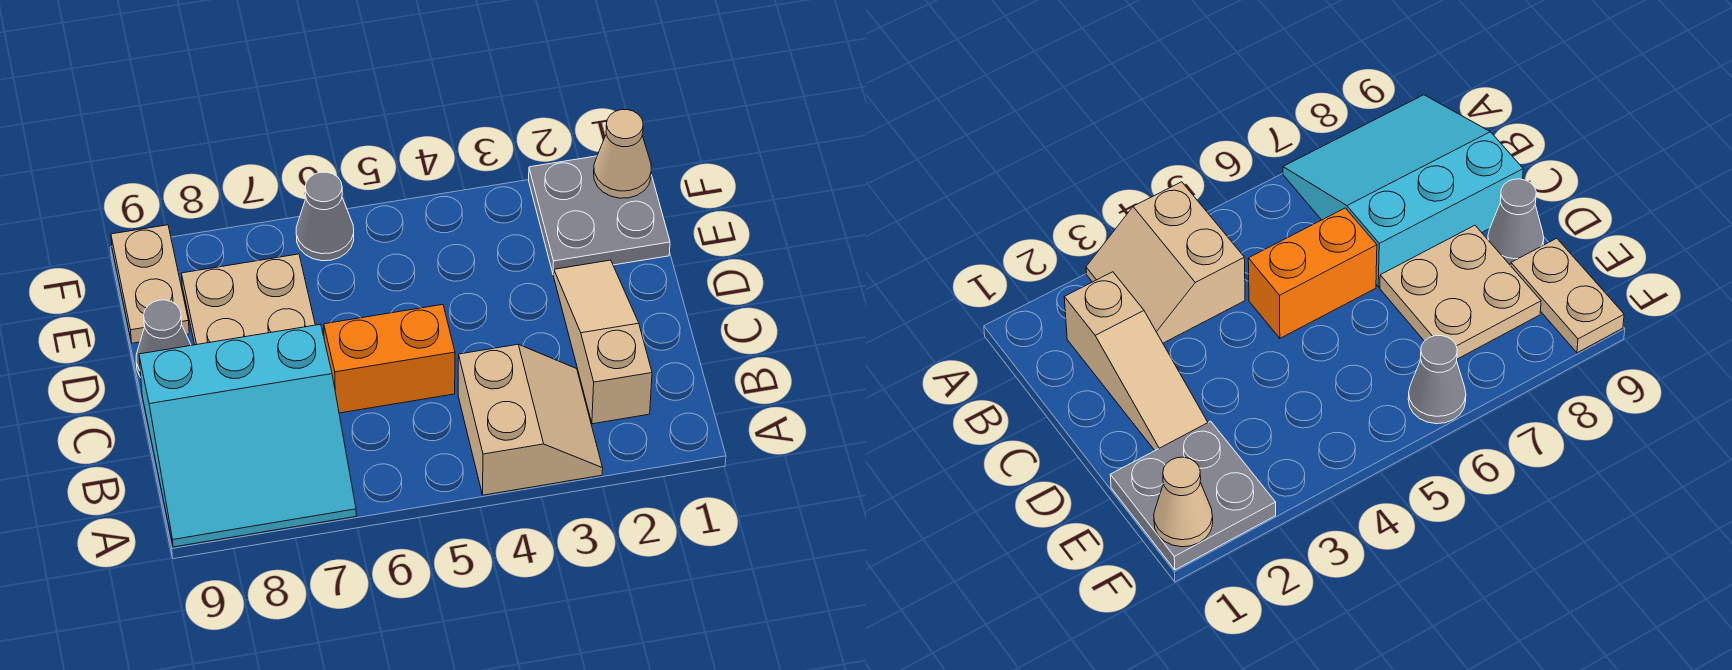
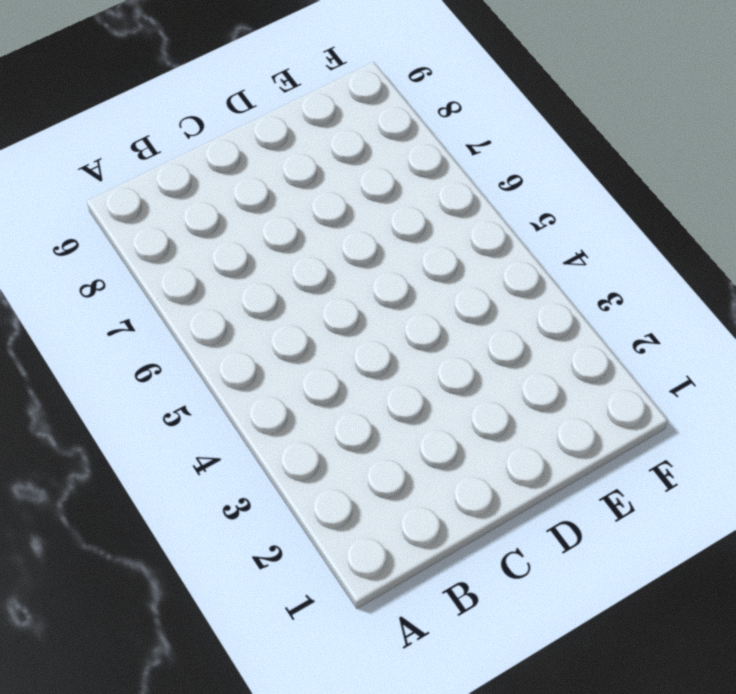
none -> tan 2x2 slope [458,344,603,495]
none -> cyan 3x3 slope [139,324,356,547]

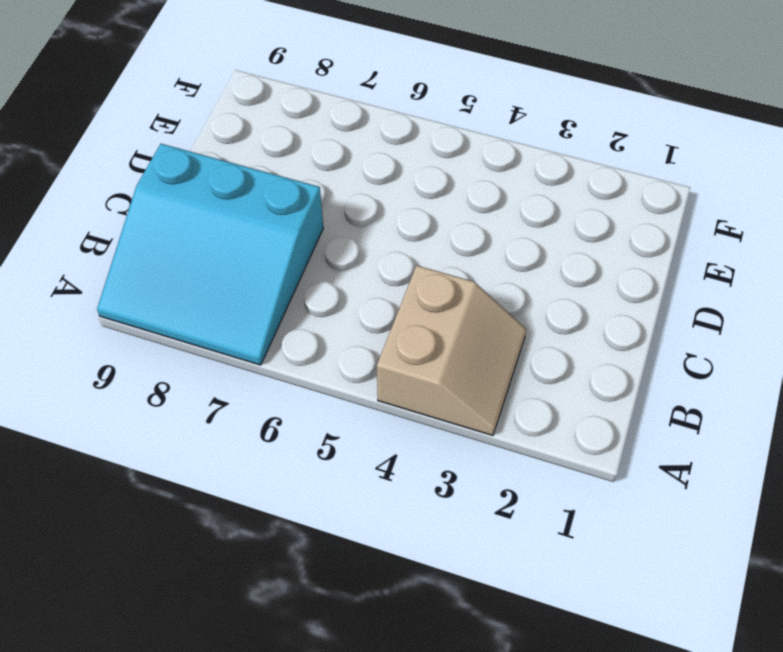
none -> tan 1x3 slope [554,260,652,424]
none -> orange 1x2 brick [324,305,455,413]

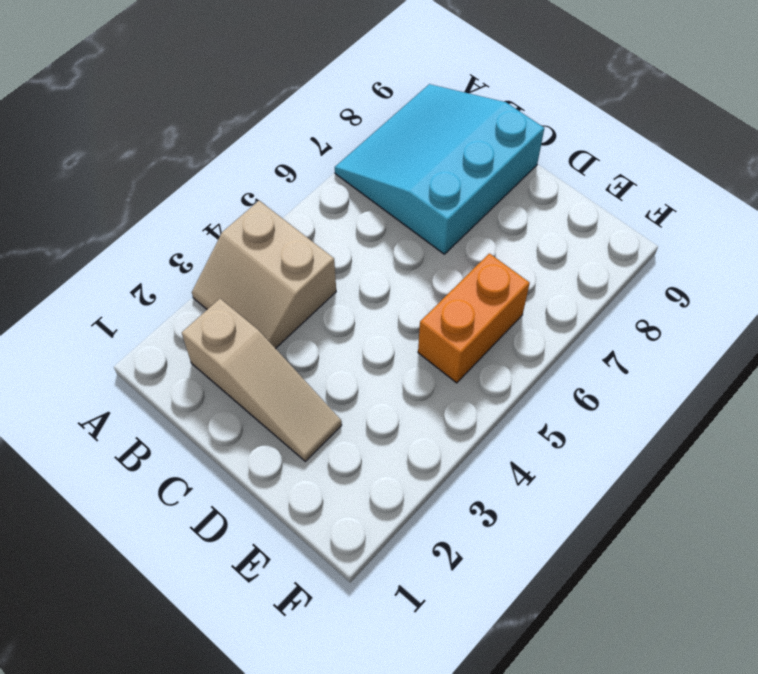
orange 1x2 brick [418,253,530,383] -> orange 1x2 brick moved to [324,305,455,413]
none -> tan 2x2 plate [181,254,315,345]
none -> grey 1x1 cone [136,300,191,377]

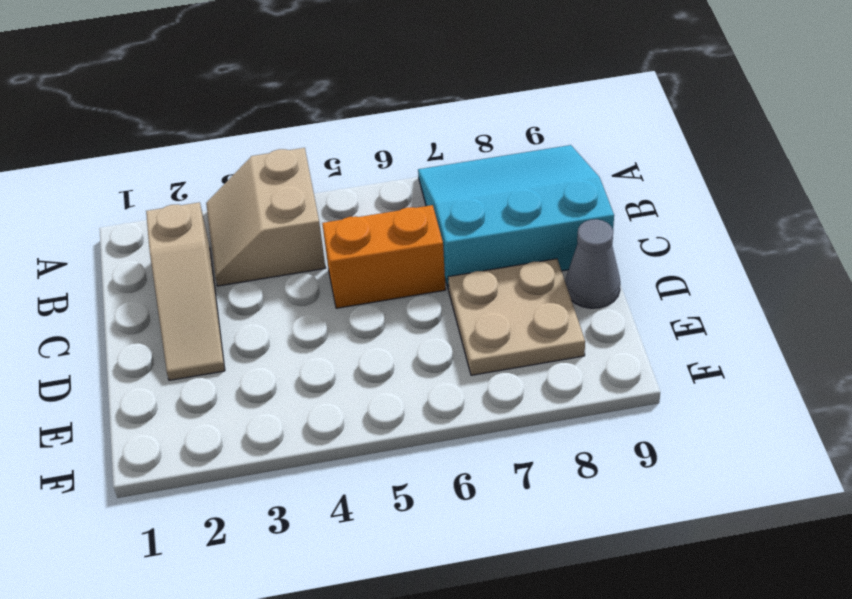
none -> grey 2x2 plate [529,156,670,275]
none -> tan 1x2 plate [111,225,189,343]

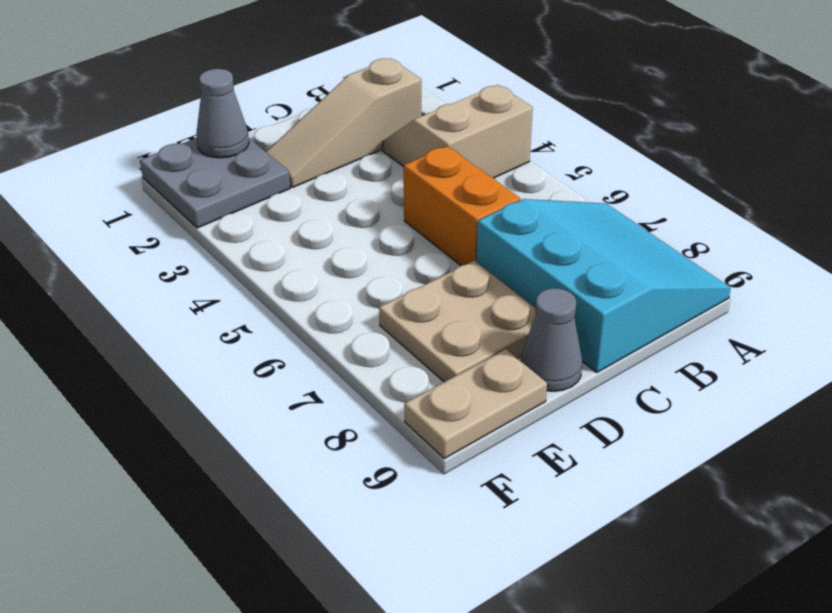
grey 1x1 cone [196,69,249,158] -> grey 1x1 cone moved to [296,172,354,261]
none -> tan 1x1 cone [594,110,651,198]

